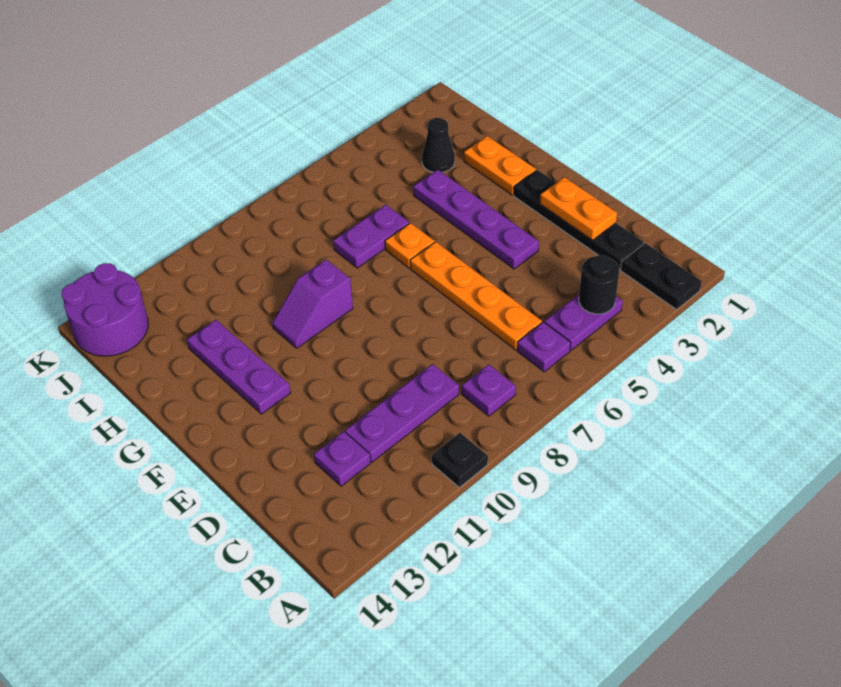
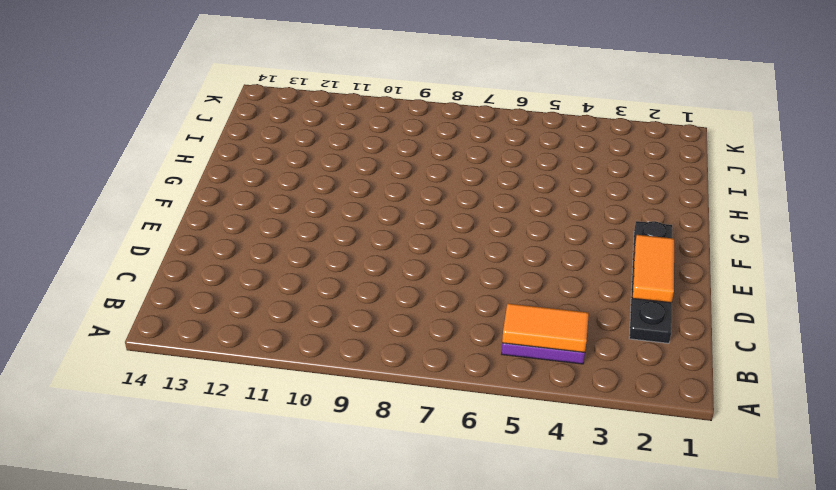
orange 1x2 tile [502,303,589,353] -> black 1x1 round brick [579,255,619,314]
orange 1x2 tile [633,235,674,303] -> orange 1x2 plate [540,177,617,240]
none -> black 1x2 plate [621,243,702,310]
none -> black 1x1 plate [432,433,488,488]
none -> purple 1x1 plate [517,322,571,372]

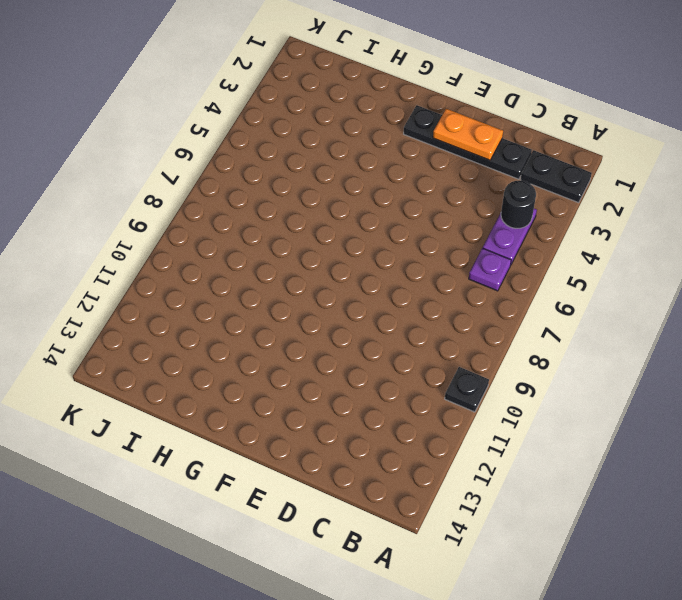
none -> purple 1x1 plate [462,365,516,416]
none -> orange 1x4 plate [410,242,542,350]
none -> purple 1x3 plate [345,364,459,462]

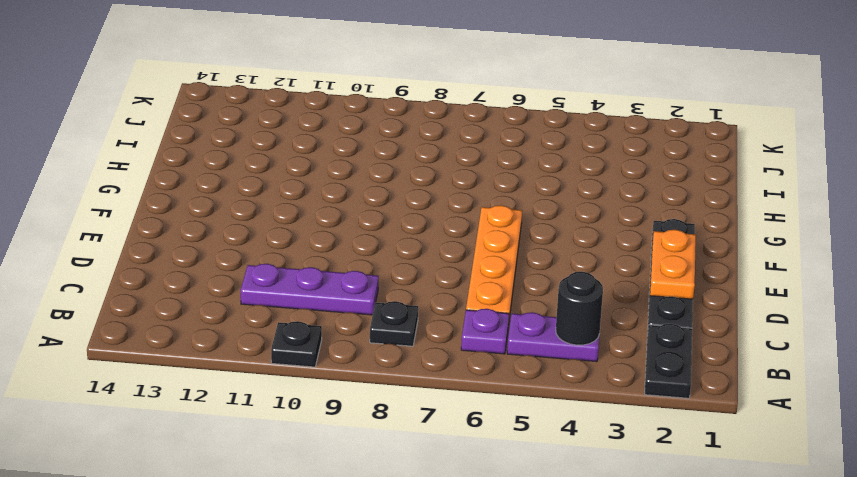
black 1x1 plate [370,301,418,346] -> purple 1x1 plate [462,365,516,416]
none -> purple 1x1 plate [314,432,371,486]
none -> purple 1x4 plate [413,170,539,269]
none -> purple 1x3 plate [187,320,291,414]

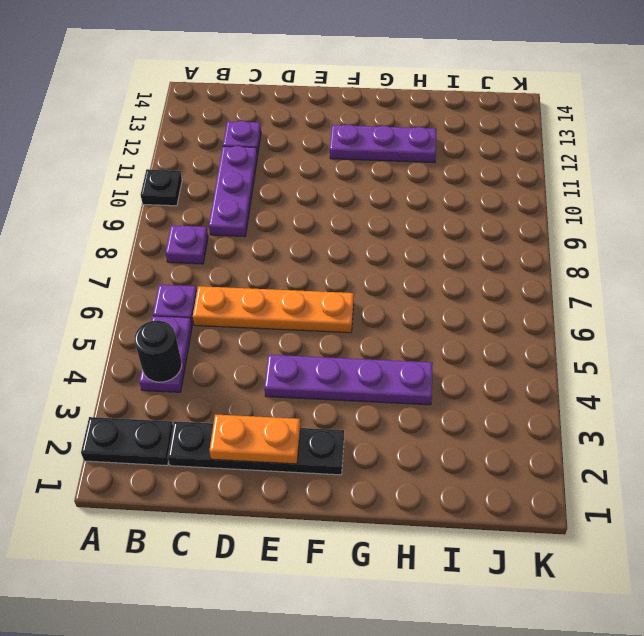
none -> orange 1x2 plate [464,136,536,195]
none -> orange 1x1 plate [385,223,435,268]
none -> purple 1x2 slope [272,259,353,348]

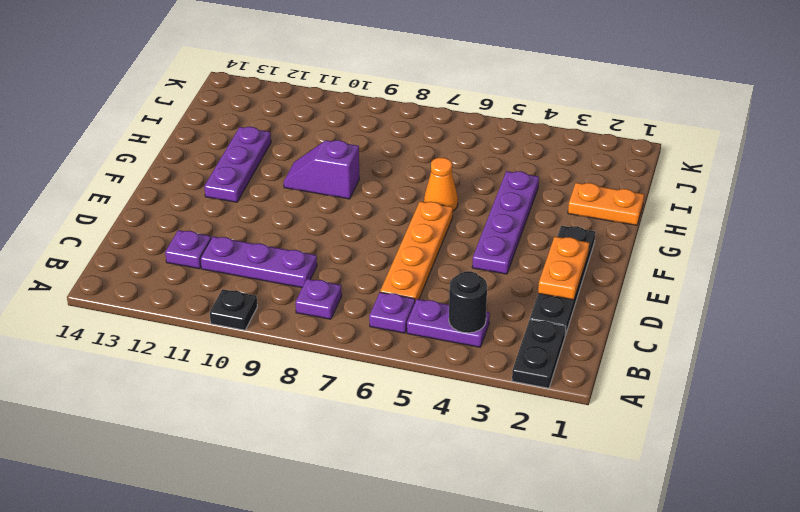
orange 1x1 cone [424,158,458,211] -> orange 1x1 plate [385,223,435,268]
orange 1x2 plate [568,183,644,225] -> orange 1x2 plate turned to [464,136,536,195]
none -> purple 1x2 plate [333,205,409,268]
none -> black 1x1 cone [422,118,455,172]
none -> purple 2x2 round brick [61,263,148,356]

